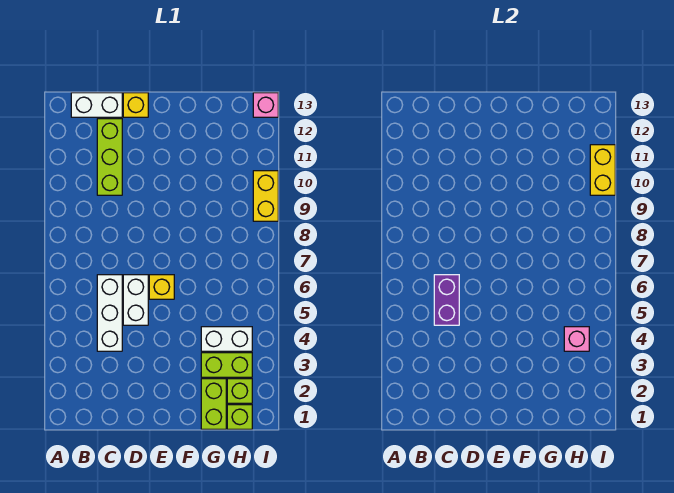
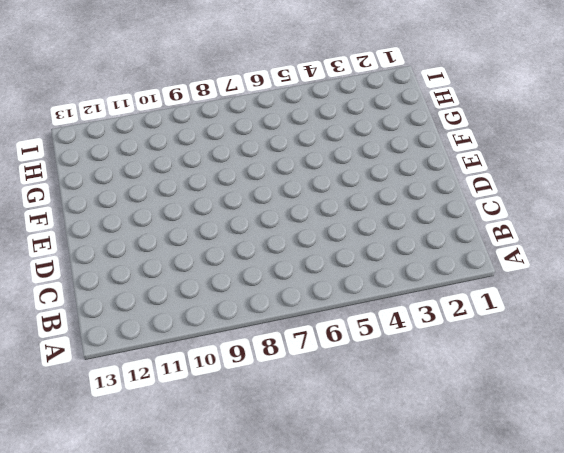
none -> white 1x2 brick [71,93,122,117]
none -> white 1x3 brick [97,275,122,351]
none -> lime 1x3 brick [97,119,122,195]

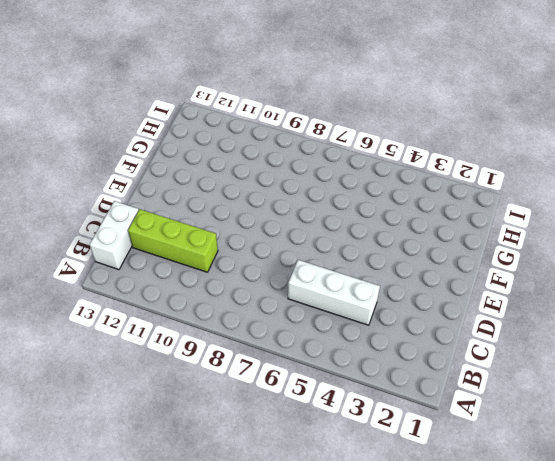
none -> white 1x2 brick [123,275,148,325]
none -> yellow 1x1 brick [123,93,148,117]
none -> yellow 1x1 brick [149,275,174,299]

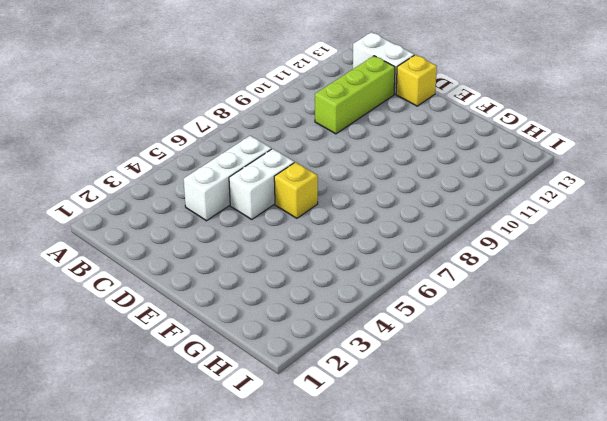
none -> lime 1x2 brick [201,379,226,429]
none -> lime 1x2 brick [201,353,252,377]
none -> white 1x2 brick [201,327,252,351]

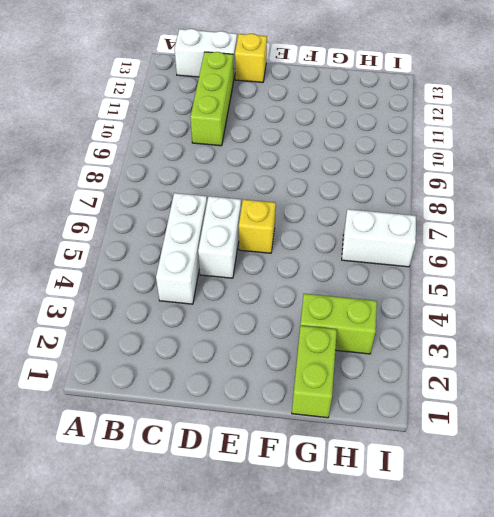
white 1x2 brick [342,209,416,267] -> white 1x2 brick moved to [201,327,252,351]
none -> lime 1x1 brick [227,405,252,429]
none -> lime 1x1 brick [227,379,252,403]
none -> yellow 1x2 brick [253,171,278,221]

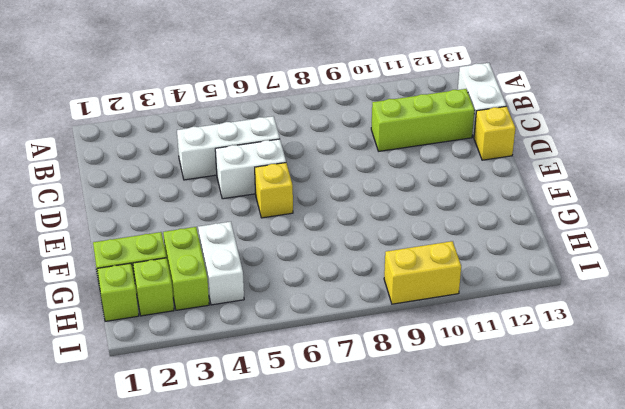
none -> pink 1x1 brick [253,93,278,117]
none -> purple 1x2 brick [434,275,459,325]
none -> pink 1x1 brick [564,327,589,351]

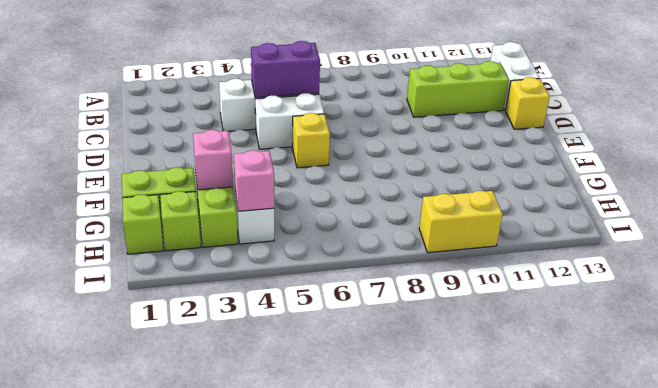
pink 1x1 brick [193,130,233,190] -> pink 1x1 brick moved to [253,93,278,117]
none -> yellow 1x2 brick [590,145,615,195]

